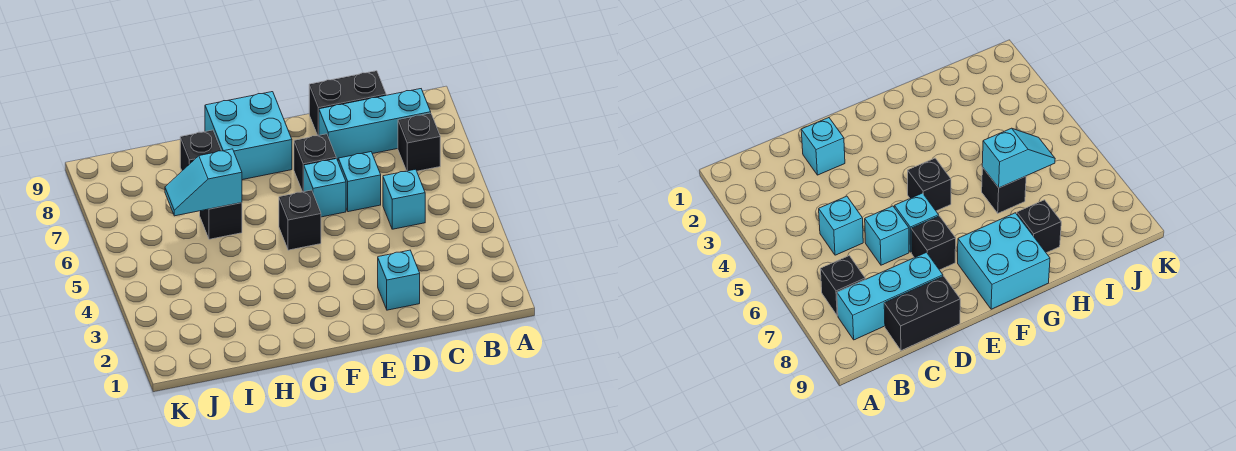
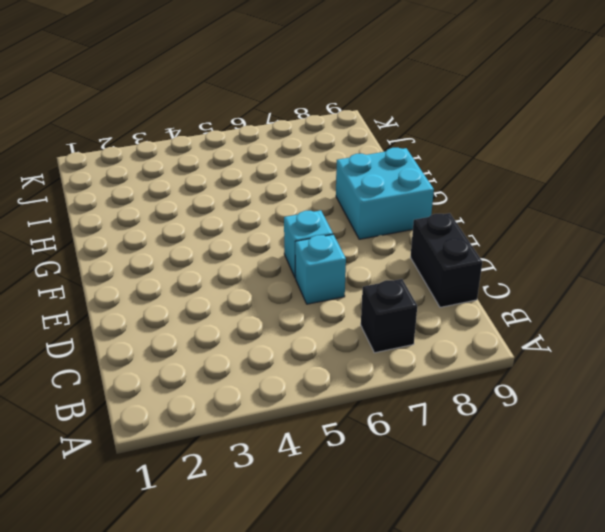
none -> cyan 1x3 brick [319,89,431,160]
none -> cyan 1x1 brick [383,169,425,229]
none -> cyan 1x1 brick [378,250,420,310]

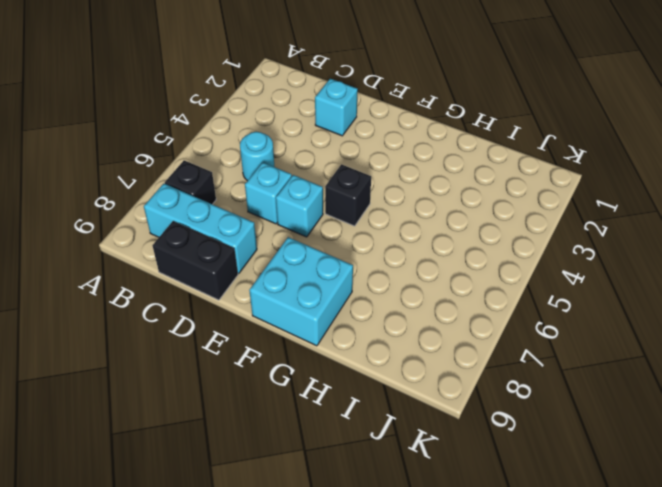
cyan 1x1 round brick [240,132,274,181] -> cyan 1x1 brick [383,169,425,229]
none -> black 1x1 brick [294,134,336,192]
none -> black 1x1 brick [200,203,242,239]
none -> black 1x1 brick [180,130,221,171]

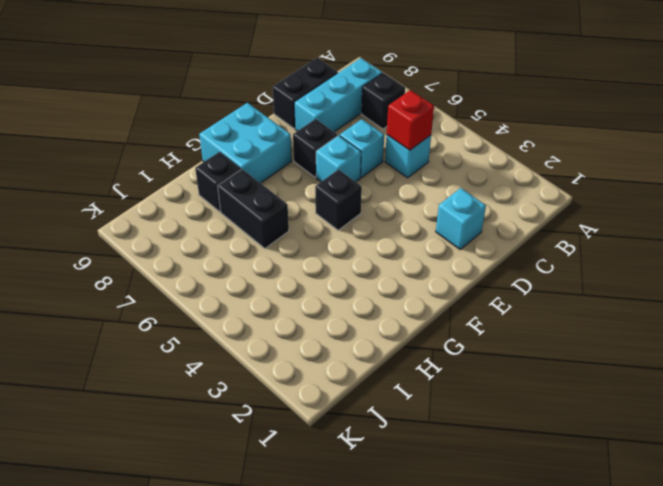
red 1x1 brick [387,90,434,151] -> none
black 1x2 brick [218,169,289,249] -> black 1x1 brick [200,203,242,239]
none -> cyan 1x2 slope [165,149,242,216]

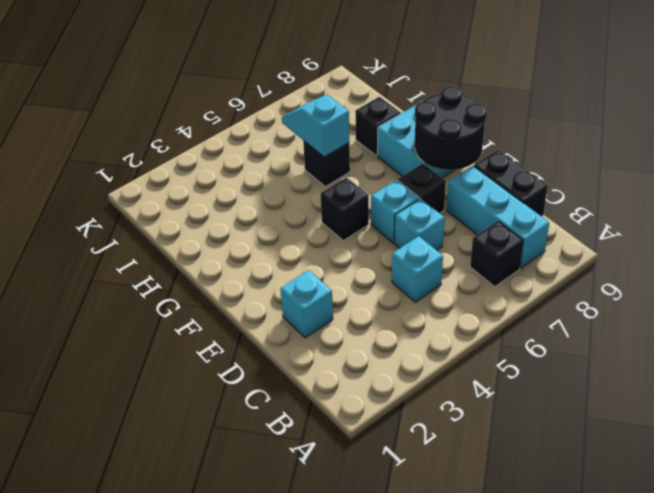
black 2x2 round brick [415,86,487,170] -> none

